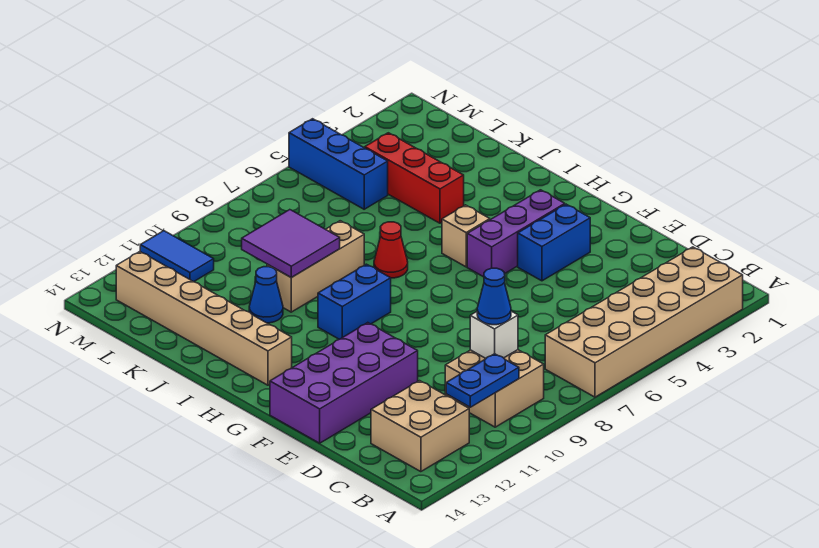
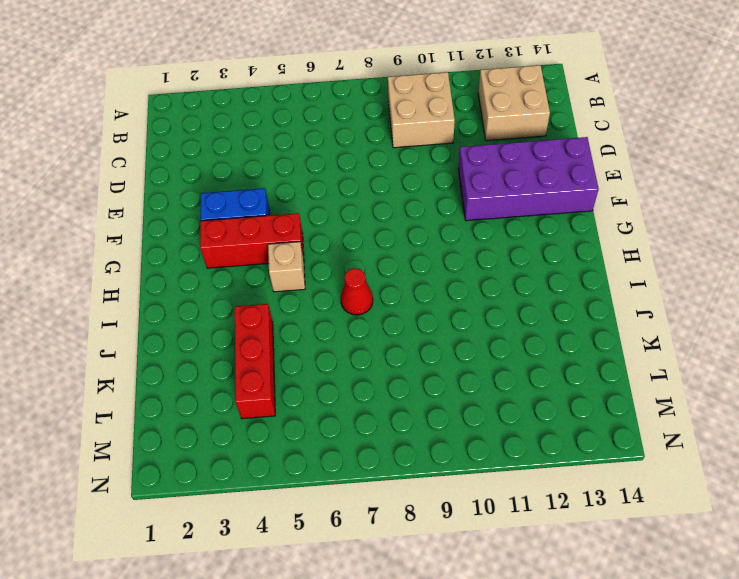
red 1x3 brick [200,213,304,268] -> purple 1x3 brick [467,190,565,277]
none -> tan 2x6 brick [545,247,743,397]
none -> blue 1x2 brick [318,264,391,339]
none -> tan 1x6 brick [116,252,292,385]

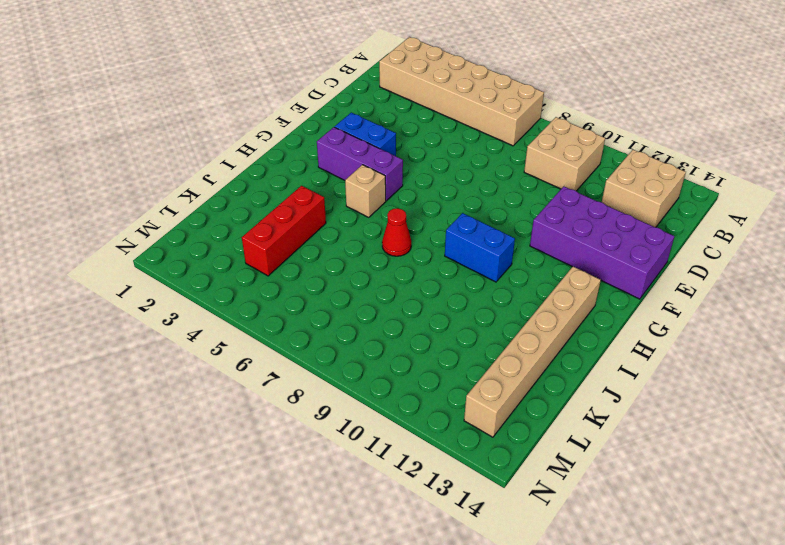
none -> tan 1x3 brick [267,221,364,312]
none -> blue 1x1 cone [249,267,283,323]
none -> blue 1x3 brick [289,119,388,209]

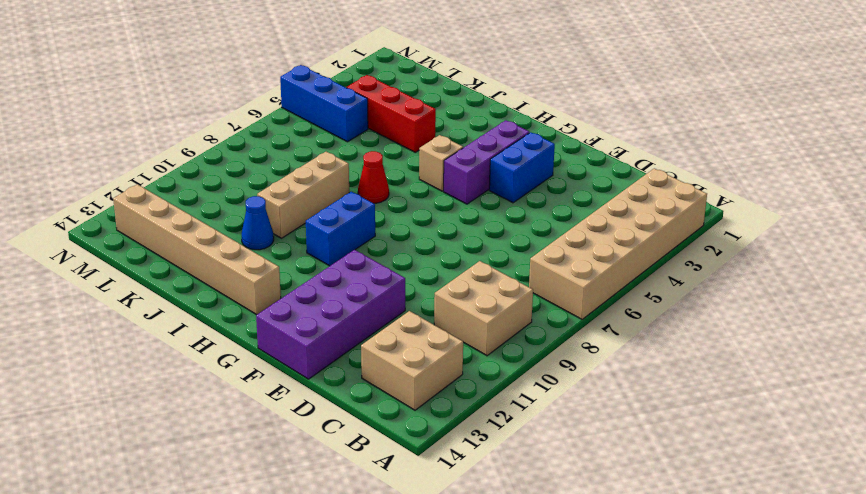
none -> blue 1x2 tile [140,231,214,282]
none -> blue 1x2 plate [446,354,519,407]
none -> white 1x1 brick [470,311,518,358]

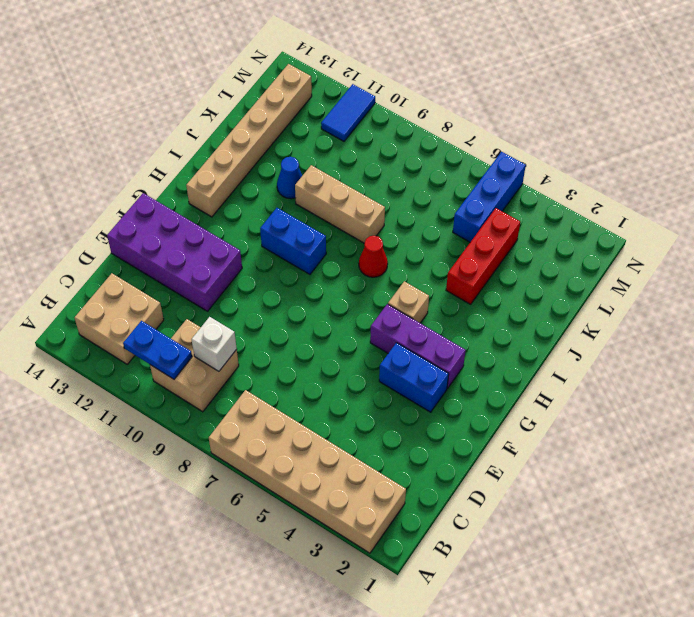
none -> purple 2x2 tile [242,210,340,277]
none -> blue 1x1 cone [477,268,511,325]

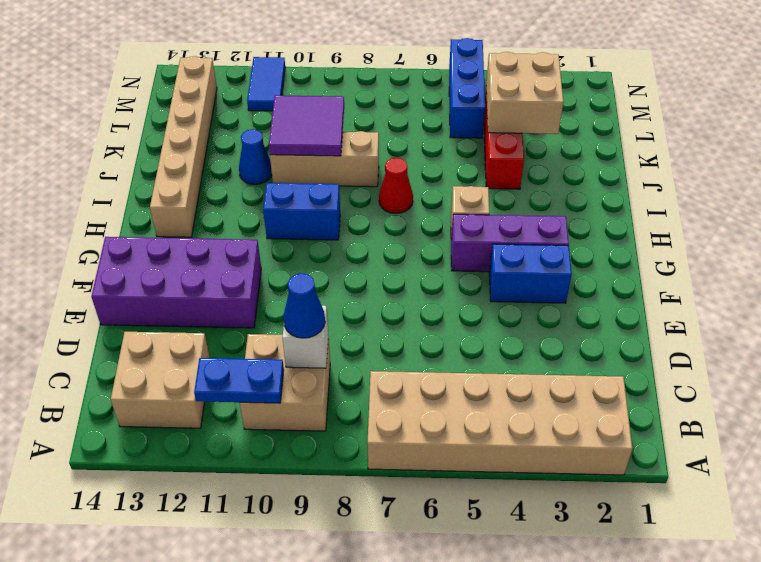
tan 2x2 brick [486,52,563,134] -> none

